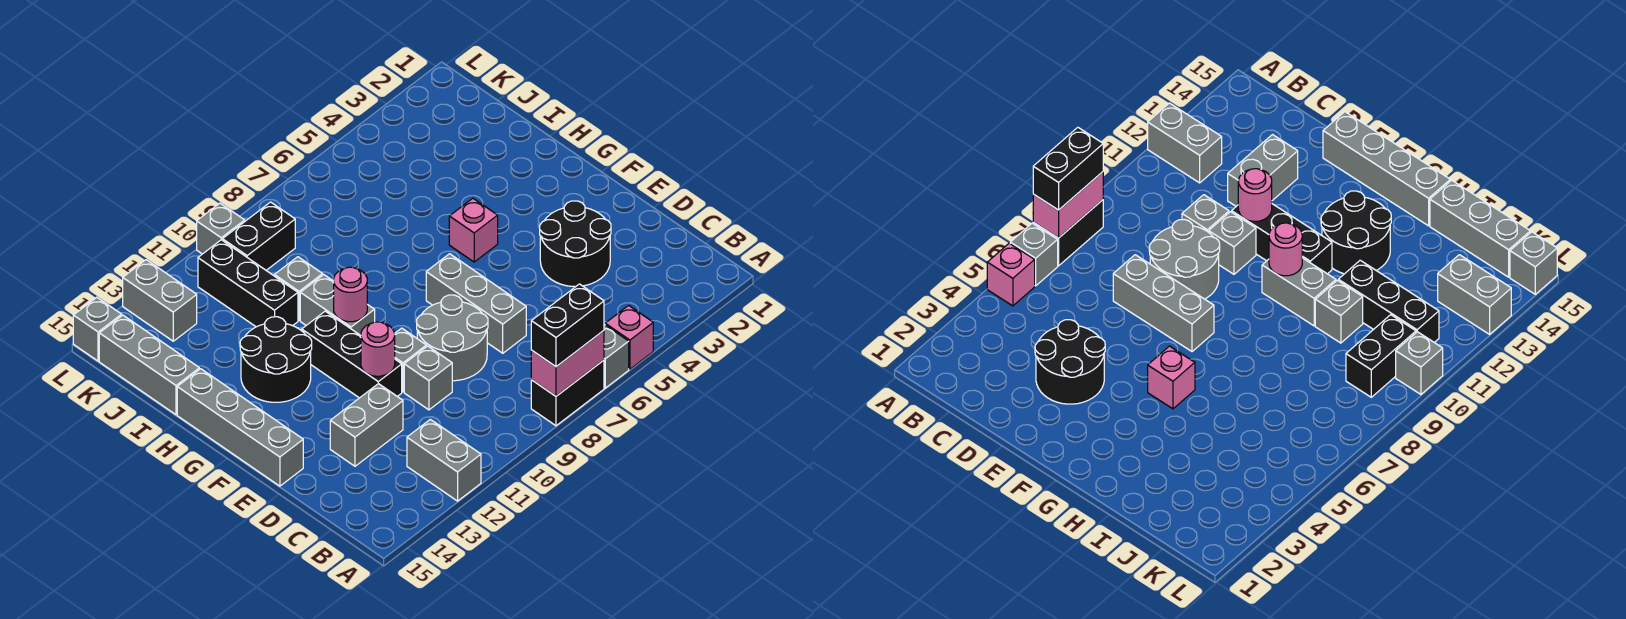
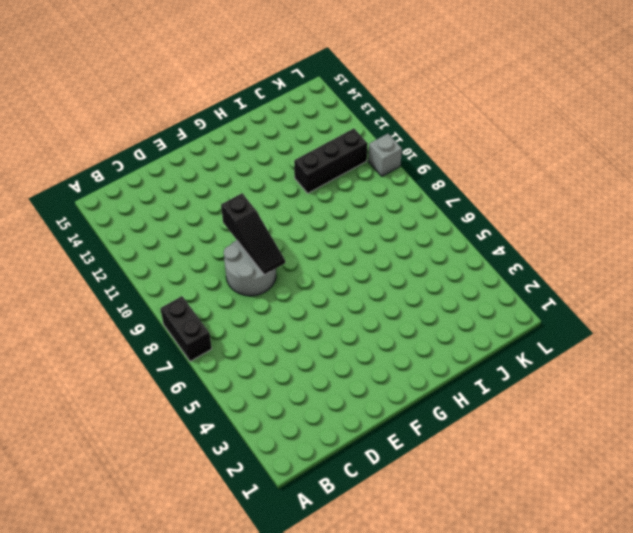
black 1x3 slope [221,193,285,275] -> none
none -> pink 1x1 brick [605,305,653,369]
none -> grey 1x1 brick [604,324,629,388]
none -> grey 1x2 brick [407,419,481,501]

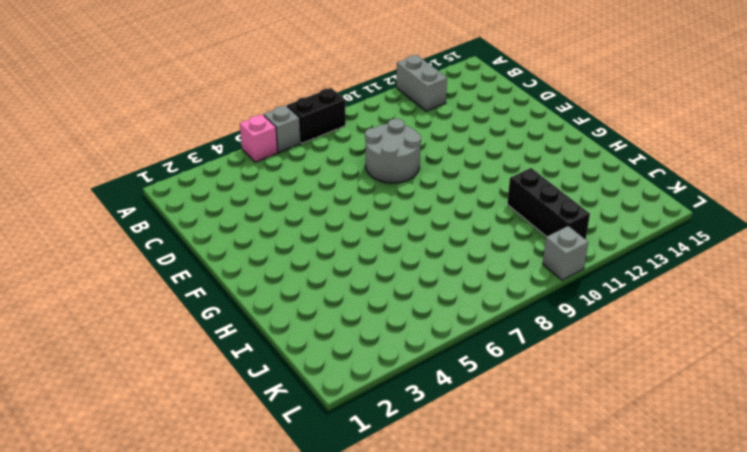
none -> black 2x2 round brick [540,201,611,287]
none -> grey 1x3 brick [426,254,526,353]
none -> grey 1x1 brick [404,346,452,410]

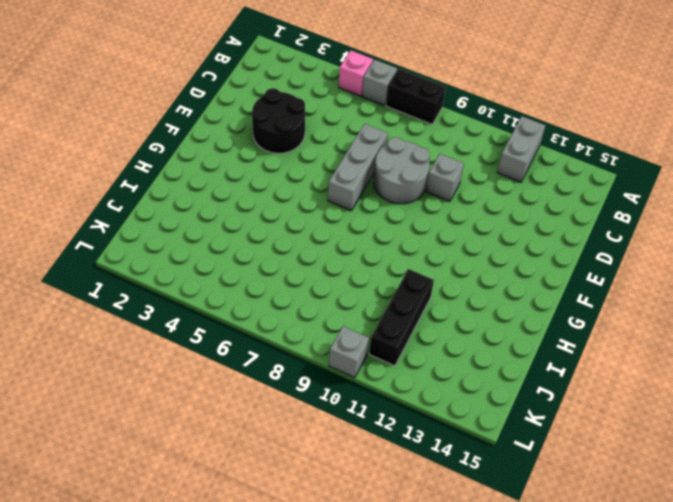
none -> grey 1x2 brick [330,384,403,466]
none -> grey 1x1 brick [395,328,426,392]
none -> black 1x3 brick [302,311,402,398]

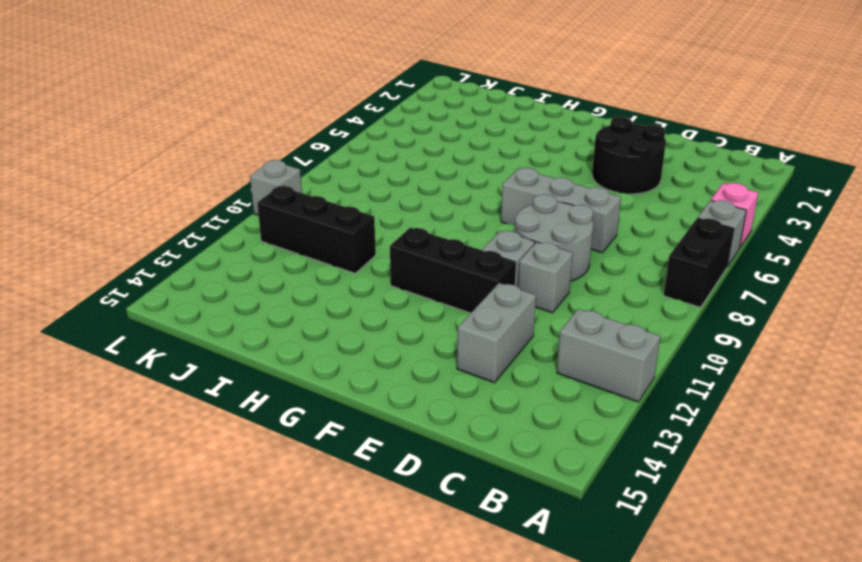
none -> grey 1x4 brick [177,369,303,486]
none -> pink 1x1 brick [449,198,498,262]
none -> grey 1x2 brick [300,275,375,335]

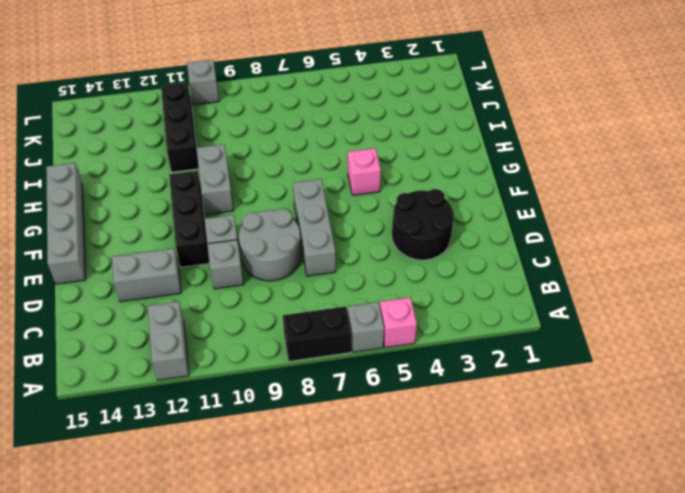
none -> black 2x2 round brick [240,317,312,402]
none -> grey 1x1 brick [274,257,323,320]
none -> grey 1x3 brick [99,315,199,415]

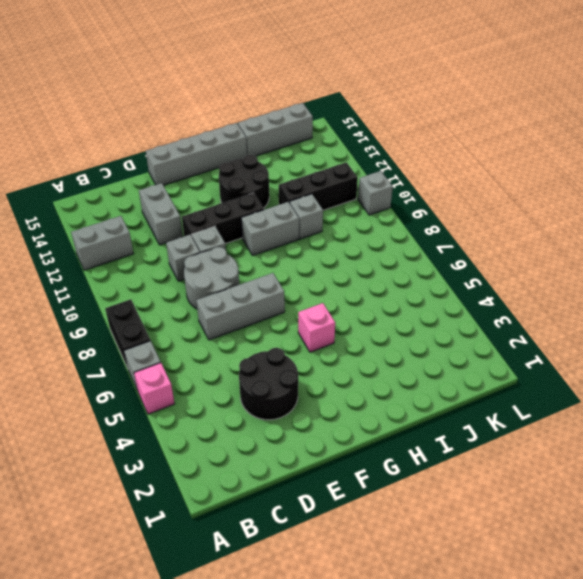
none -> black 1x2 brick [223,202,295,270]
none -> grey 1x2 brick [123,260,197,341]
none -> grey 1x1 brick [73,297,122,361]

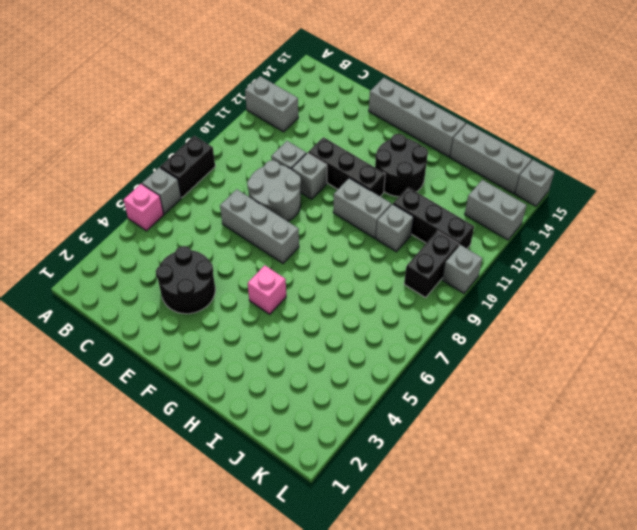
none -> grey 1x2 brick [330,384,403,466]
none -> pink 1x2 brick [531,331,604,396]
none -> pink 1x1 round brick [361,322,395,376]

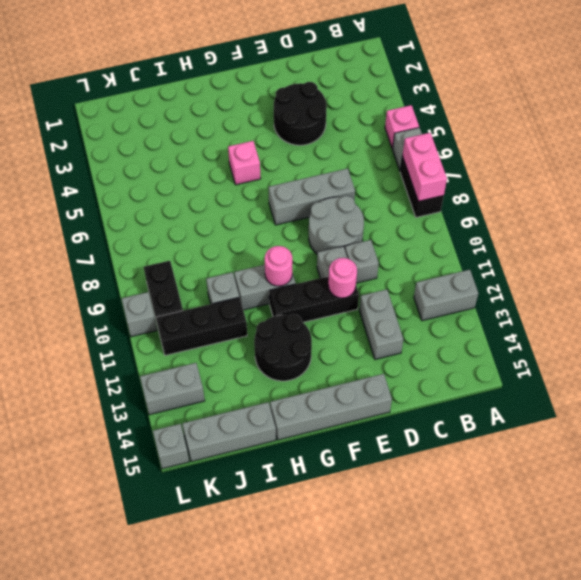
none -> black 1x2 brick [531,284,604,367]

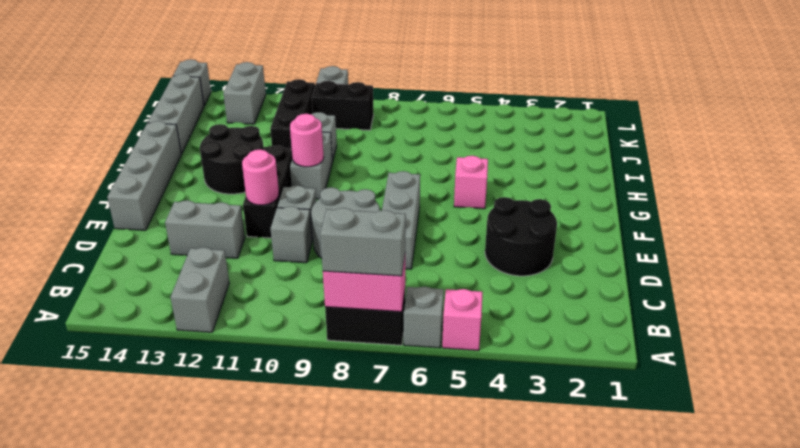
grey 1x2 brick [320,208,406,276] -> black 1x2 brick [531,284,604,367]

